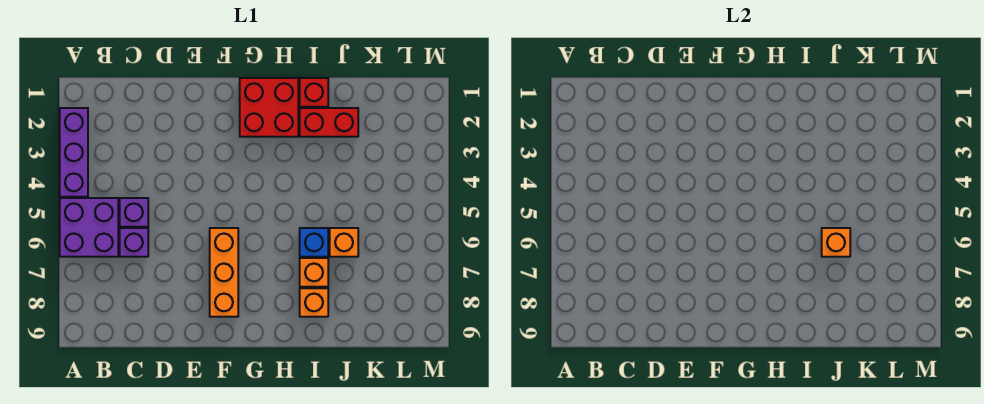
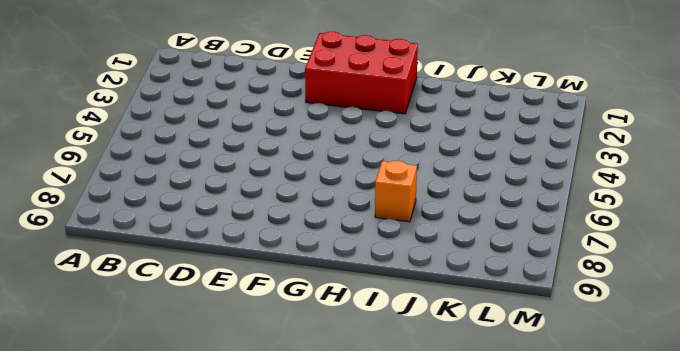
red 2x3 brick [305,32,418,114] -> red 2x2 brick [240,78,298,137]
none -> purple 1x3 brick [60,108,88,197]
none -> purple 2x2 brick [60,198,118,257]
none -> purple 1x1 brick [120,198,148,227]

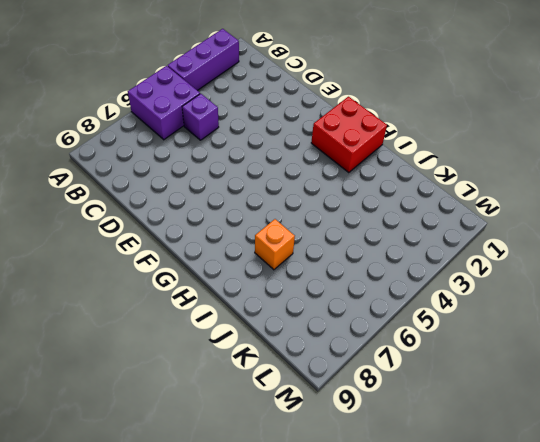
none -> purple 1x1 brick [120,228,148,257]
none -> orange 1x3 brick [210,228,238,317]
none -> red 1x1 brick [300,78,328,107]

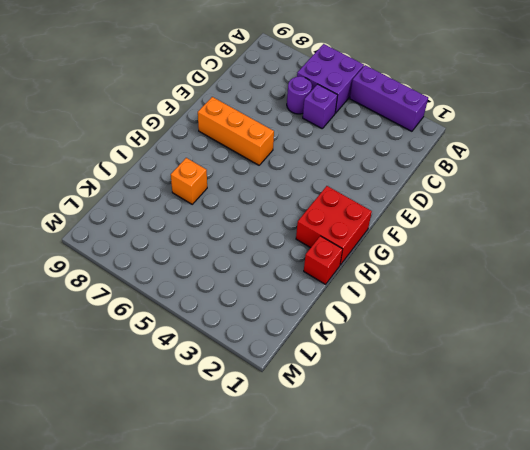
purple 1x1 round brick [287,76,312,114] -> purple 1x1 brick [120,228,148,257]
none -> red 1x2 brick [300,108,358,137]
none -> blue 1x1 brick [300,228,328,257]
none -> orange 1x1 brick [300,288,328,317]

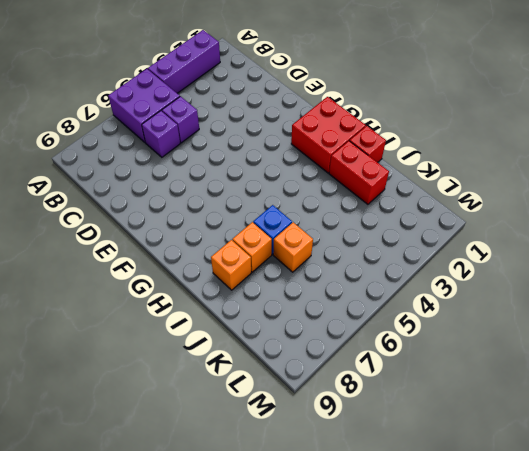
none -> orange 1x3 brick [210,228,238,317]
none -> orange 1x1 brick [822,228,850,257]

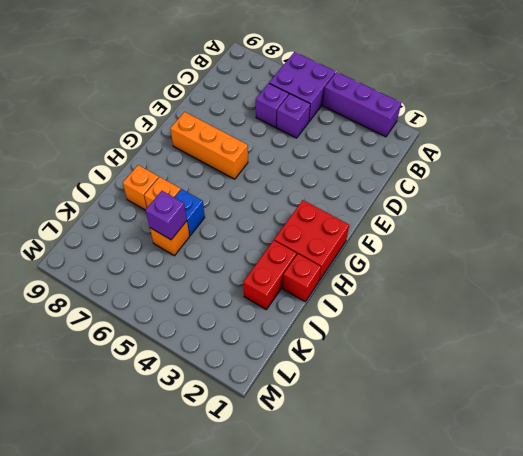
purple 1x1 brick [145,191,187,240] -> orange 1x1 brick [822,228,850,257]

